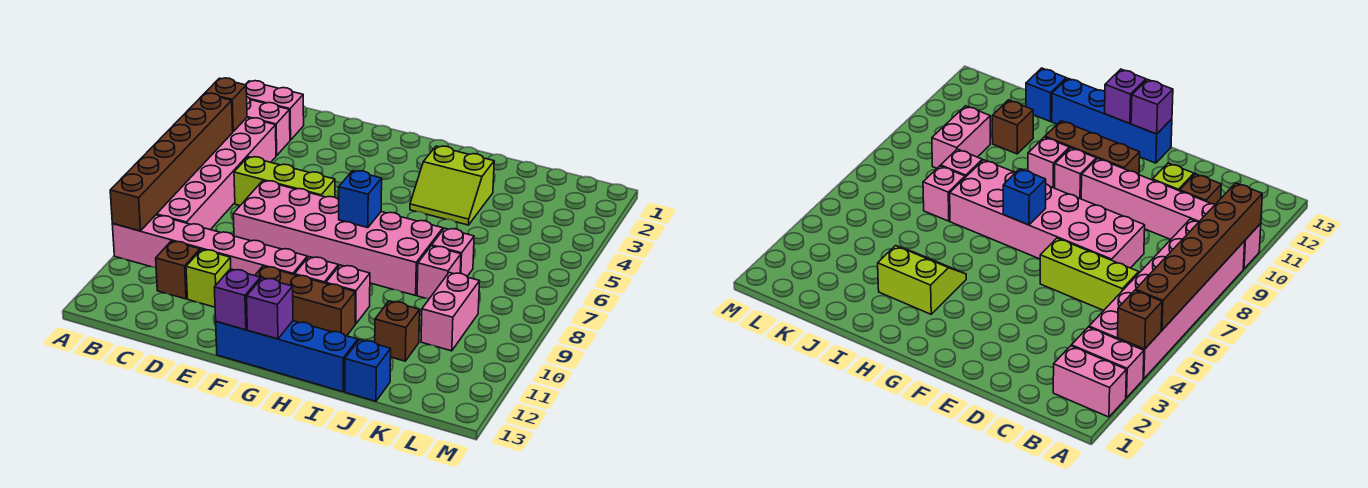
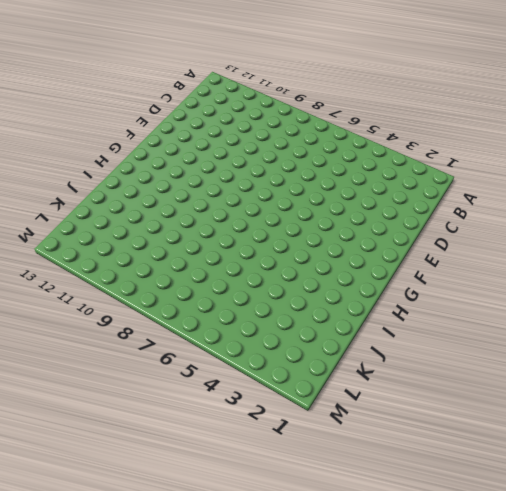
none -> pink 1x2 brick [245,81,304,140]
none -> pink 1x2 brick [247,97,290,156]
none -> pink 2x6 brick [156,118,276,230]

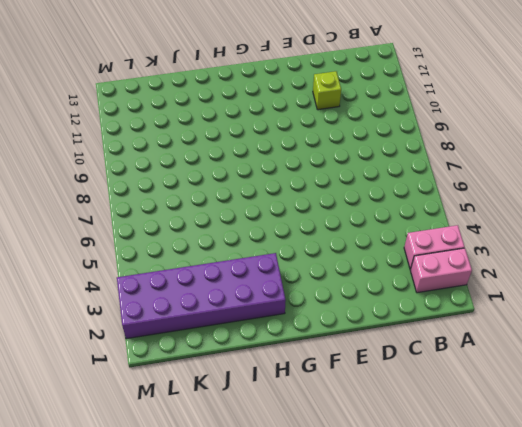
purple 2x6 brick [117,253,286,339] -> lime 2x2 slope [410,146,494,225]
none -> pink 2x6 brick [156,118,276,230]
none -> pink 1x6 brick [112,215,307,276]
none -> lime 1x3 brick [234,157,335,205]

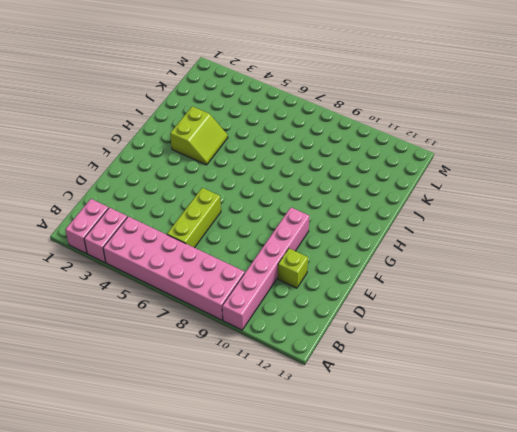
none -> brown 1x1 brick [156,241,200,299]
none -> pink 2x6 brick [233,181,443,295]
none -> brown 1x3 brick [255,266,355,336]

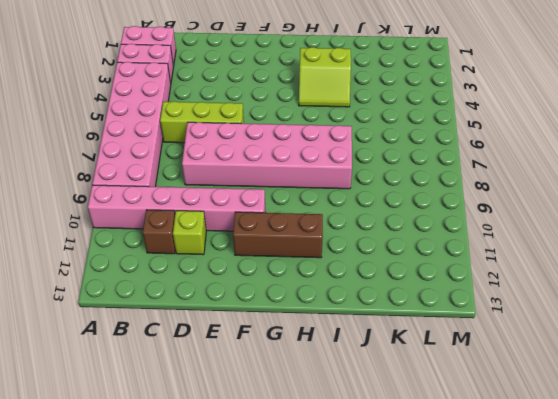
none -> blue 1x4 brick [216,321,358,392]
none -> pink 1x1 brick [295,257,339,283]
none -> pink 1x1 brick [326,265,370,324]

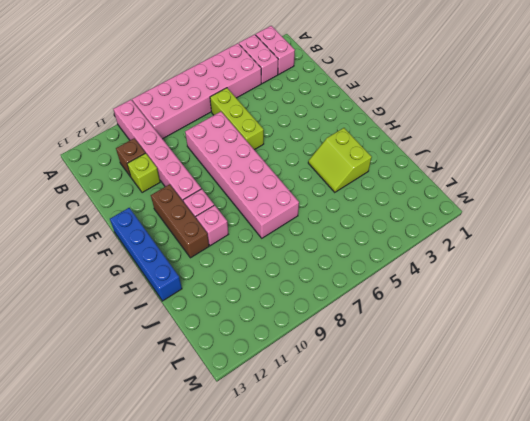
none -> pink 1x1 brick [432,228,474,276]
none -> pink 1x1 brick [417,246,461,299]
none -> brown 1x1 brick [375,301,420,361]

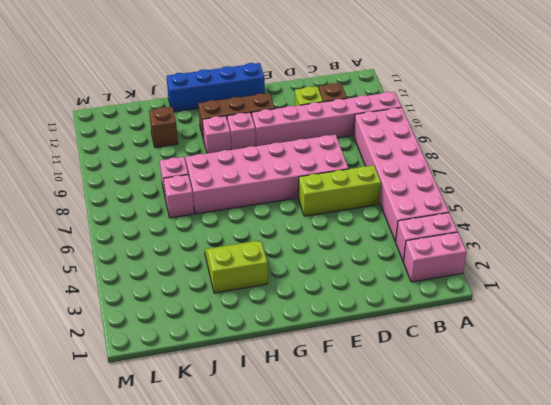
none -> blue 1x1 brick [345,340,391,401]
none -> pink 1x2 brick [421,272,480,351]
none -> brown 1x1 brick [205,78,247,132]

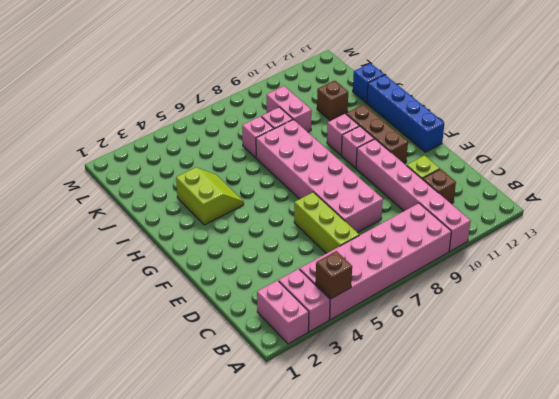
pink 1x2 brick [267,86,312,132] -> pink 1x2 brick turned to [421,272,480,351]
none -> brown 1x6 brick [110,93,233,231]
none -> purple 1x1 brick [214,269,260,330]
none -> blue 1x1 brick [339,171,382,228]

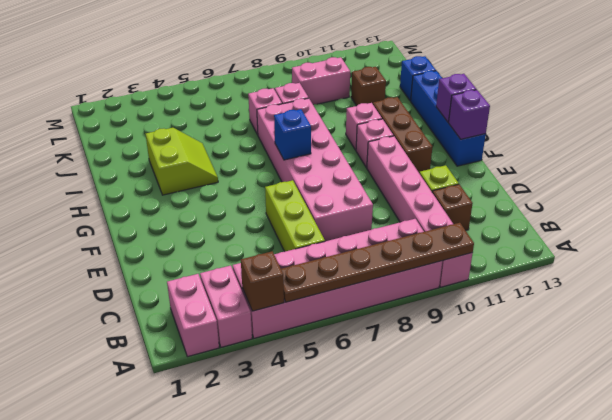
brown 1x6 plate [281,223,474,302] -> brown 1x6 brick [110,93,233,231]

